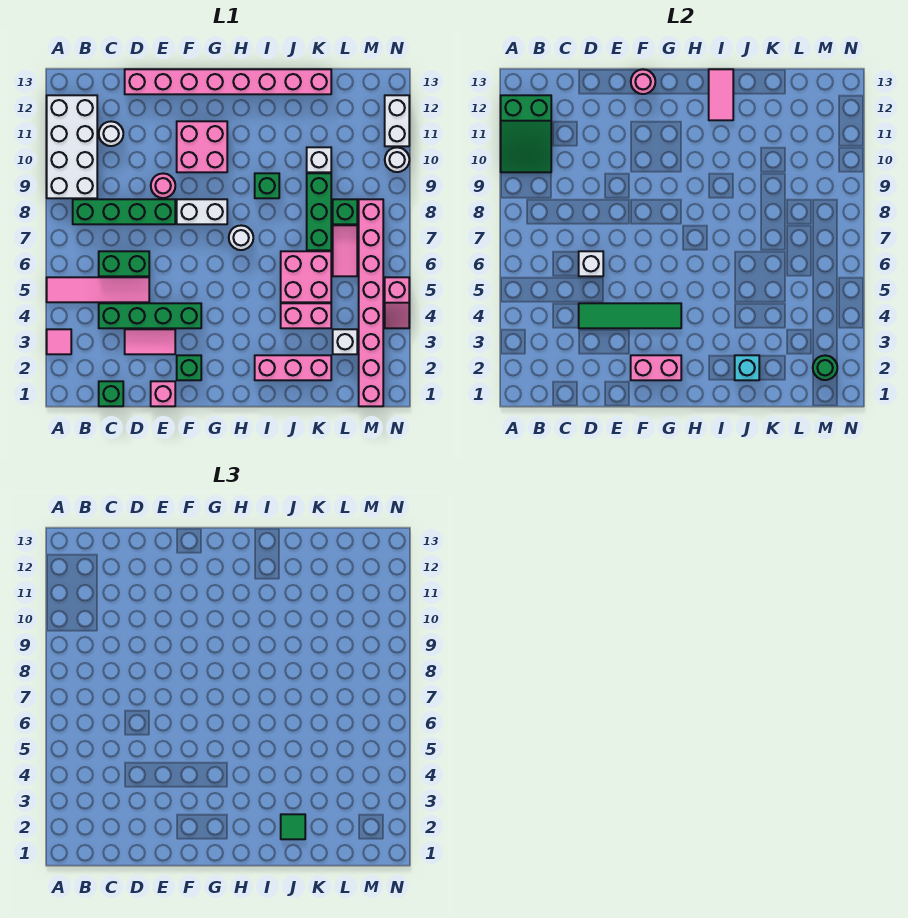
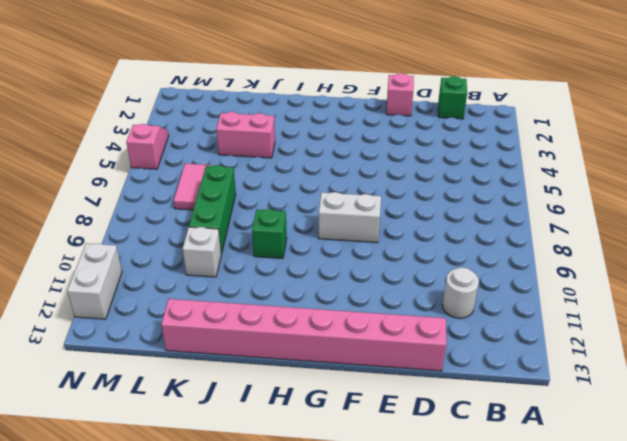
none -> pink 1x1 tile [47,329,71,354]
none -> pink 1x4 tile [47,277,149,302]
none -> white 2x4 brick [47,95,97,198]
none -> green 1x4 brick [73,199,175,224]

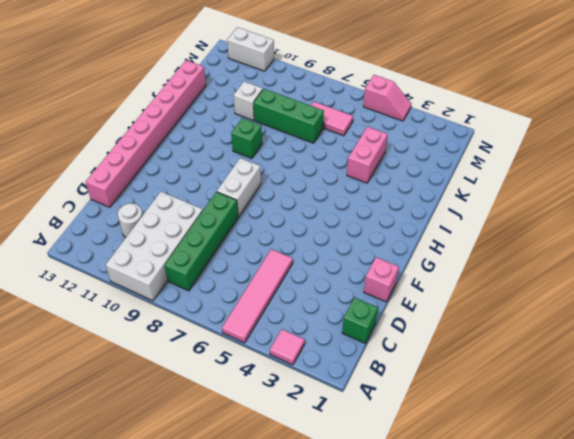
white 2x4 brick [106,192,203,301] -> white 2x4 brick turned to [47,95,97,198]
none -> green 1x4 brick [99,303,201,328]
none -> green 1x2 brick [99,251,149,276]
none -> pink 1x2 tile [125,329,175,354]
none -> pink 1x1 round brick [151,173,175,198]

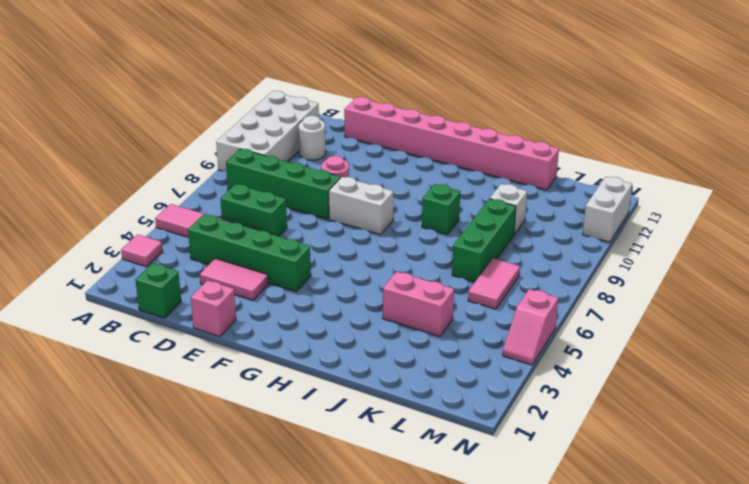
none -> green 1x1 brick [177,355,201,380]
none -> pink 2x2 brick [177,121,227,172]
none -> white 1x1 round brick [229,225,253,250]
none -> pink 1x3 brick [255,355,331,380]

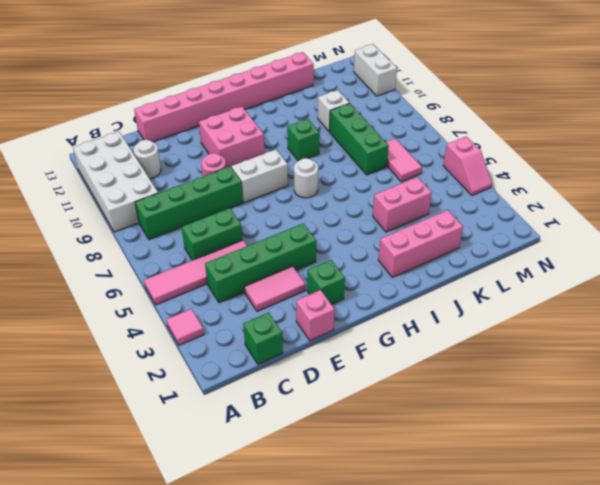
none -> pink 2x2 brick [281,251,331,302]
none -> white 1x1 brick [333,329,357,354]
none -> green 1x1 brick [333,199,357,224]
none -> pink 1x8 brick [359,199,383,406]

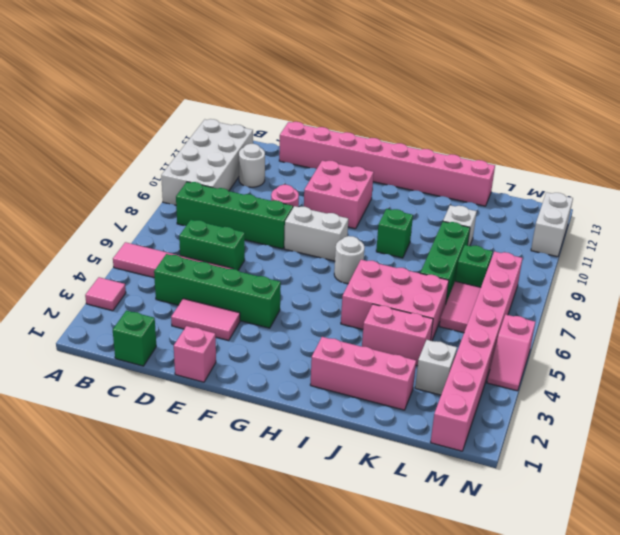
pink 2x3 brick [341,260,449,341] -> pink 2x2 brick [281,251,331,302]
none -> green 1x1 brick [177,355,201,380]
none -> white 1x1 round brick [385,147,409,172]
none -> green 2x3 slope [501,95,551,172]
none -> green 1x4 tile [579,303,681,328]

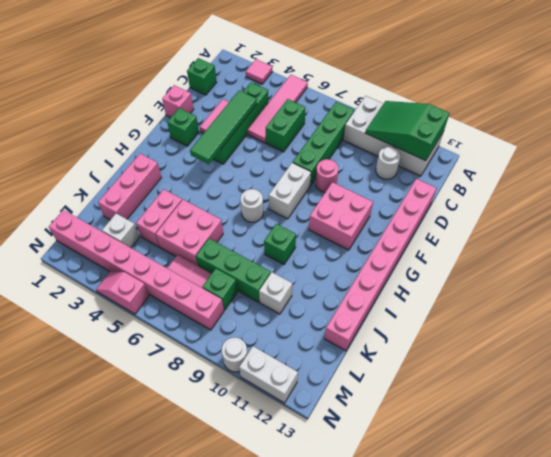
none -> white 1x1 brick [579,251,603,276]
none -> pink 1x2 brick [631,355,681,380]
none -> pink 1x1 round brick [631,69,655,94]
none -> pink 1x2 tile [709,69,733,120]

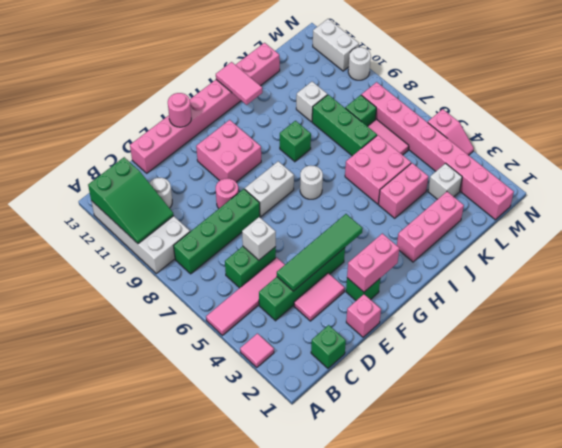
none -> cyan 1x1 brick [735,355,759,380]
none -> green 1x1 round brick [813,355,837,380]
none -> green 1x1 tile [281,814,305,839]

